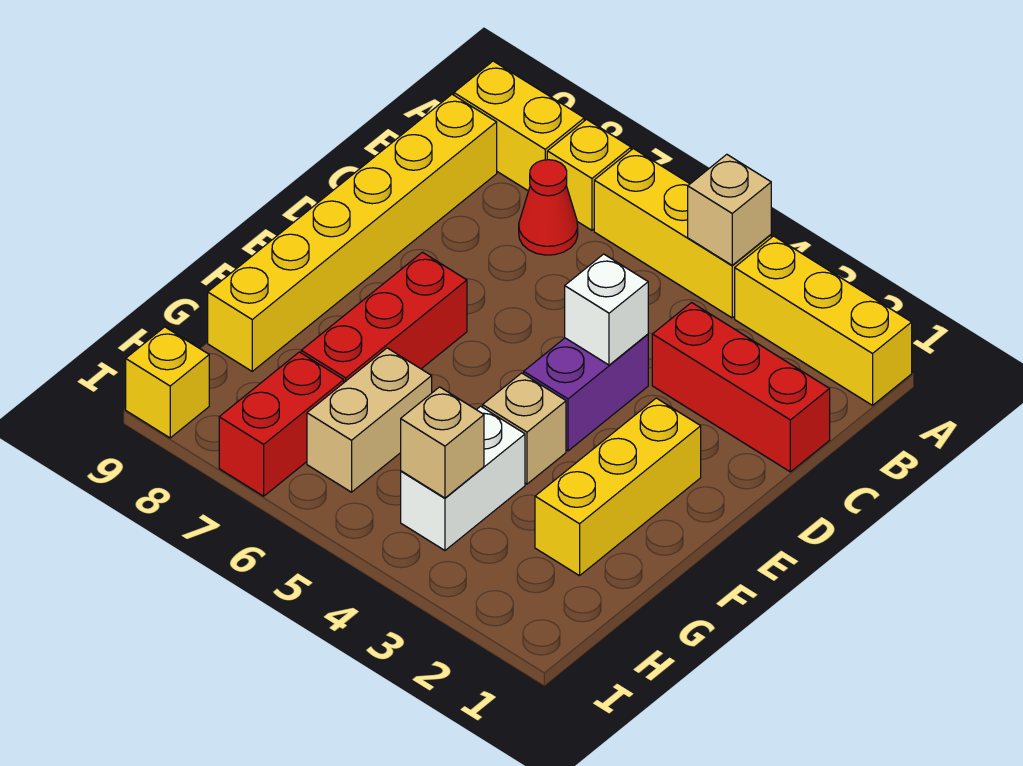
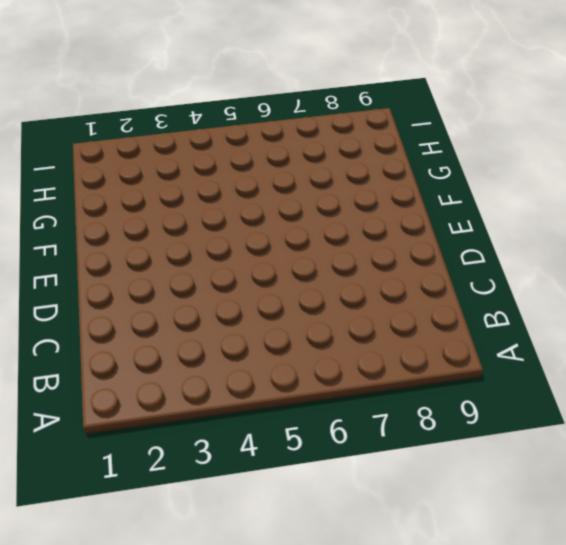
none -> yellow 1x3 brick [735,236,912,405]
none -> yellow 1x3 brick [594,149,771,318]
none -> yellow 1x1 brick [547,119,631,230]

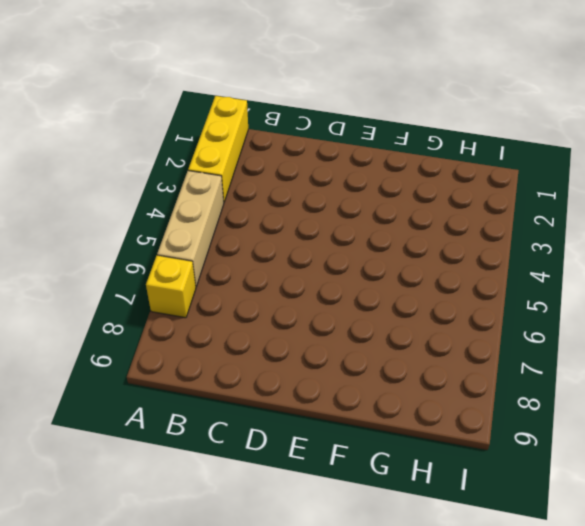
tan 1x3 brick [157,171,224,287] -> yellow 1x3 brick [594,149,771,318]
none -> yellow 1x2 brick [454,61,584,191]
none -> red 1x1 cone [519,160,578,255]
none -> yellow 1x6 brick [208,94,497,371]

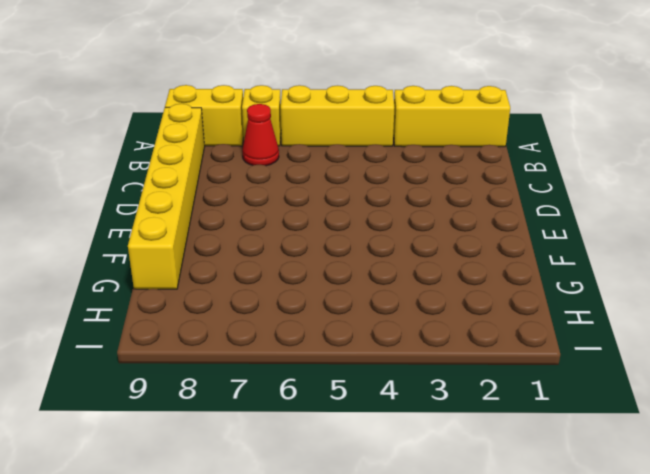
none -> red 1x3 brick [652,303,830,472]
none -> purple 1x2 brick [524,334,648,451]
none -> yellow 1x3 brick [535,398,701,576]

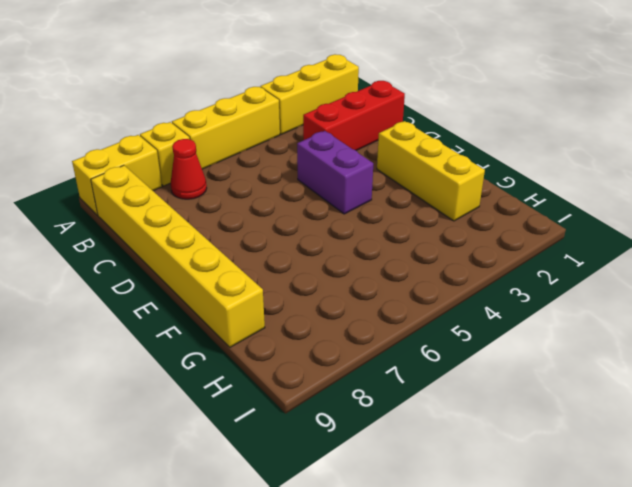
none -> red 1x3 brick [301,252,467,382]
none -> tan 1x1 brick [483,373,566,484]
none -> white 1x2 brick [401,406,525,550]

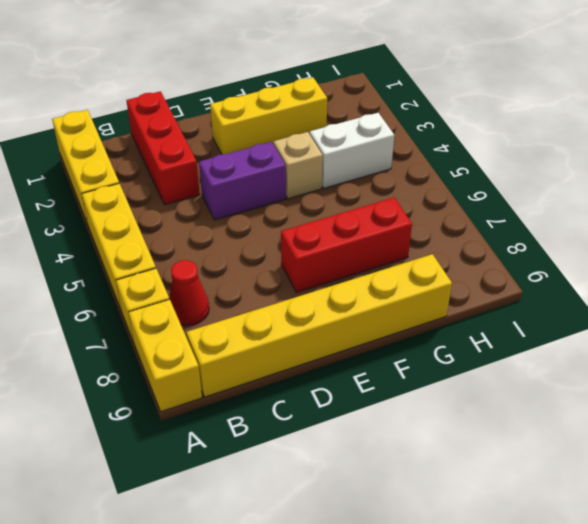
none -> tan 1x2 brick [307,348,432,492]
none -> red 1x2 brick [219,352,344,496]
none -> yellow 1x1 brick [126,327,209,438]

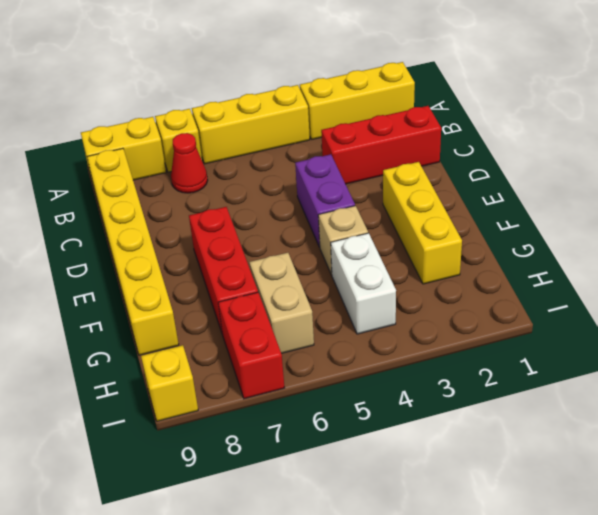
none -> tan 1x1 brick [688,154,771,265]
none -> white 1x1 brick [565,254,648,365]
none -> tan 1x1 brick [401,387,484,498]

